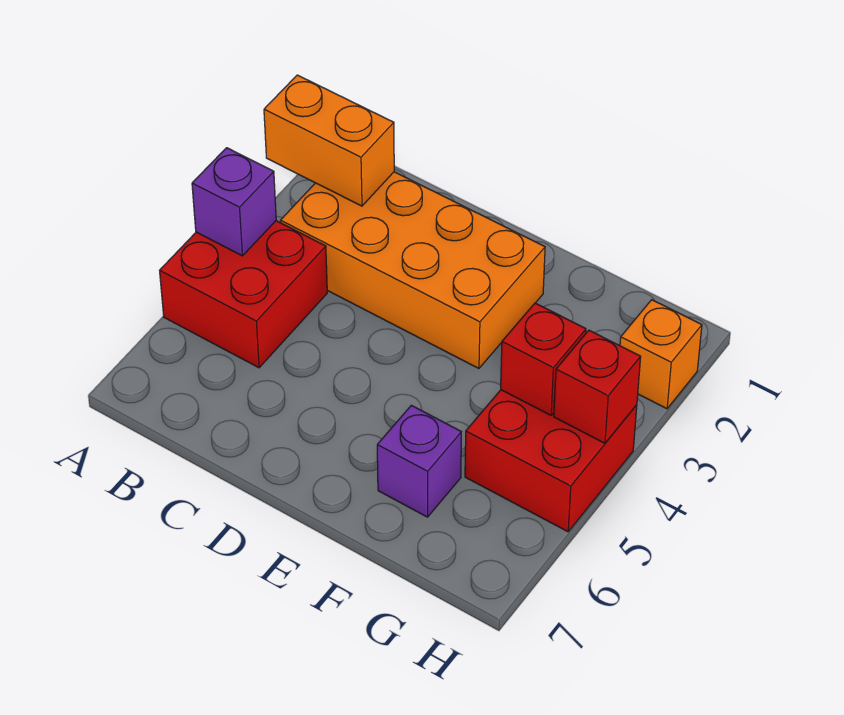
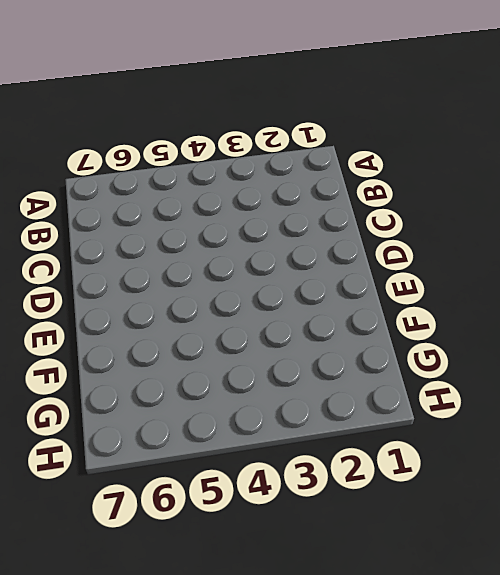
none -> red 2x2 brick [160,221,327,368]
none -> orange 2x4 brick [280,172,545,368]

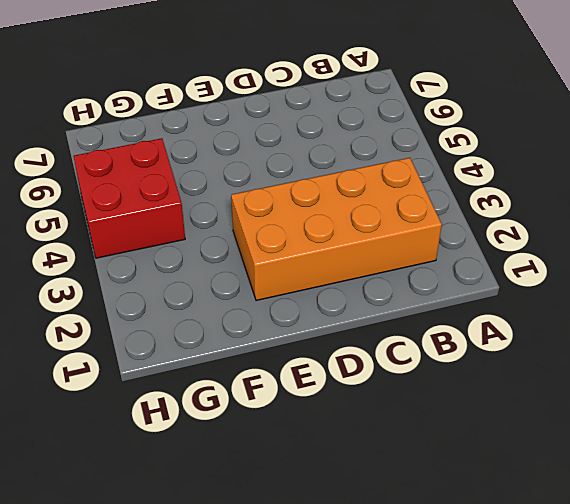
none -> red 2x2 brick [160,221,327,368]
none -> purple 1x1 brick [377,405,461,517]

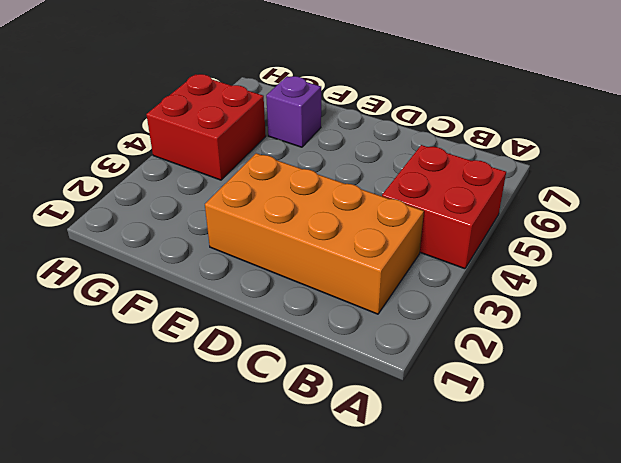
none -> orange 1x1 brick [620,300,702,409]
none -> orange 1x2 brick [264,75,394,206]

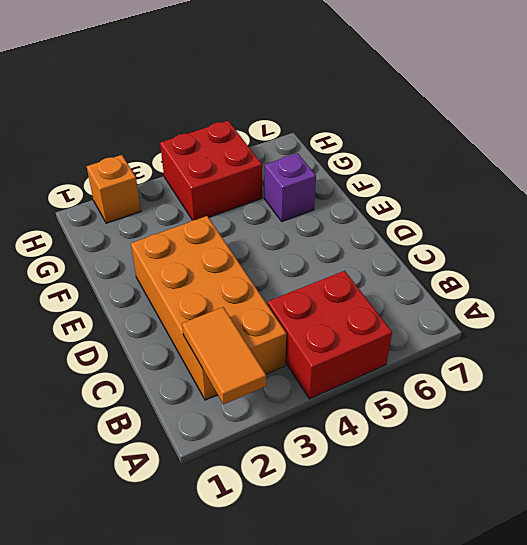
orange 1x2 tile [182,307,266,404] -> orange 1x2 brick [264,75,394,206]
none -> purple 1x1 brick [192,148,276,256]
none -> red 1x1 brick [501,303,586,415]

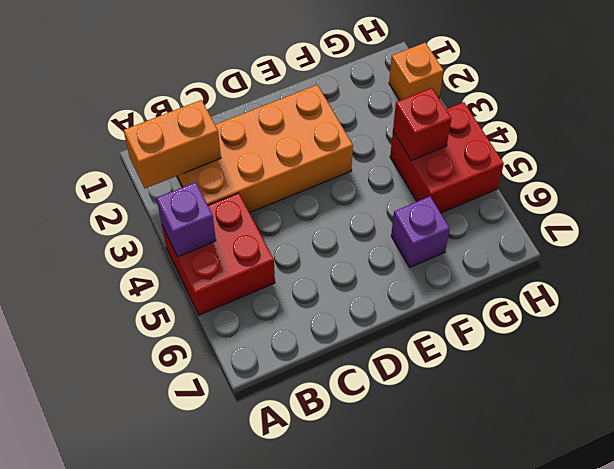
none -> red 1x1 brick [554,330,641,443]

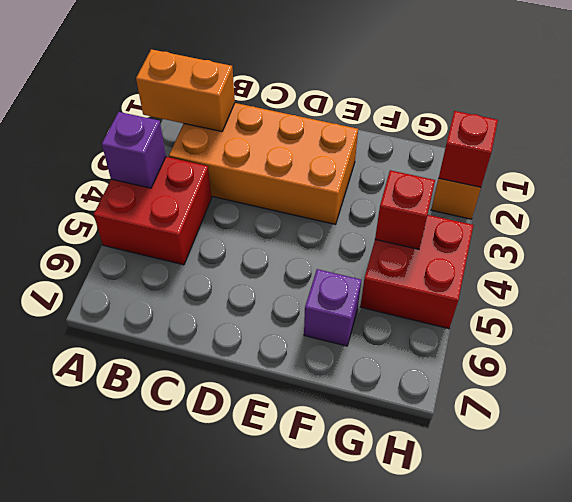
red 1x1 brick [439,111,498,187] -> red 1x1 brick moved to [554,330,641,443]

